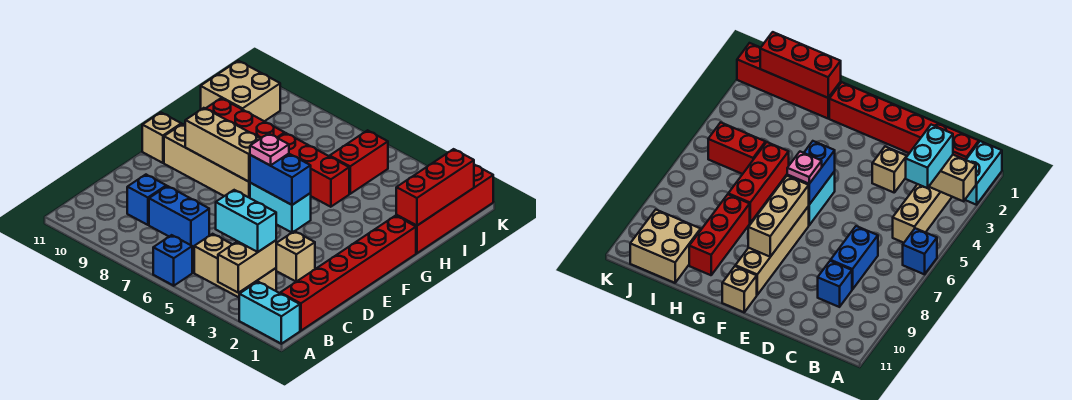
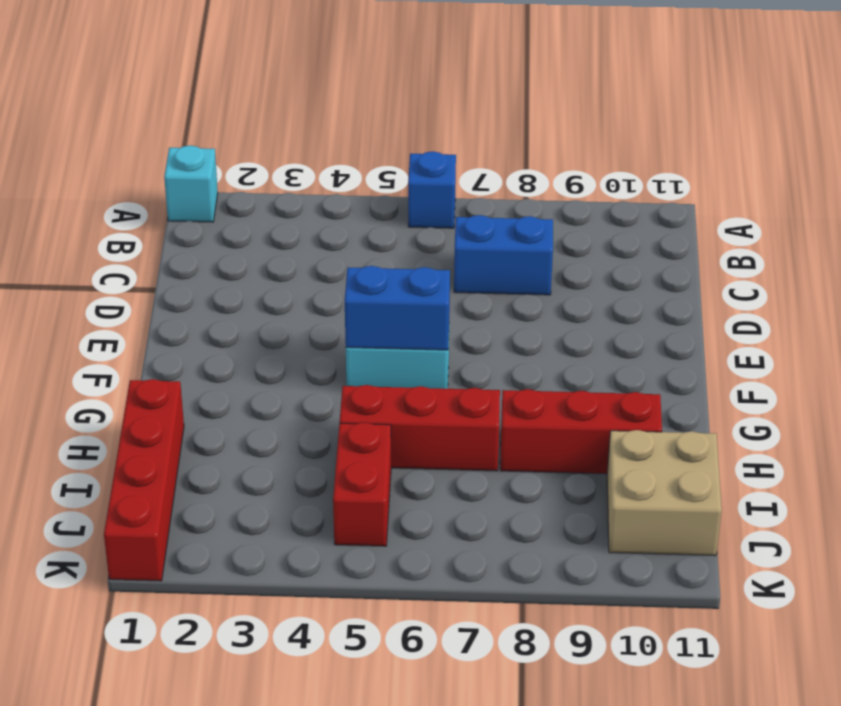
cyan 1x1 brick [164,145,218,222] -> cyan 1x2 brick [239,282,300,344]
none -> red 1x6 brick [280,216,416,331]
none -> tan 1x3 brick [194,234,276,297]
none -> blue 1x1 brick [127,175,166,225]

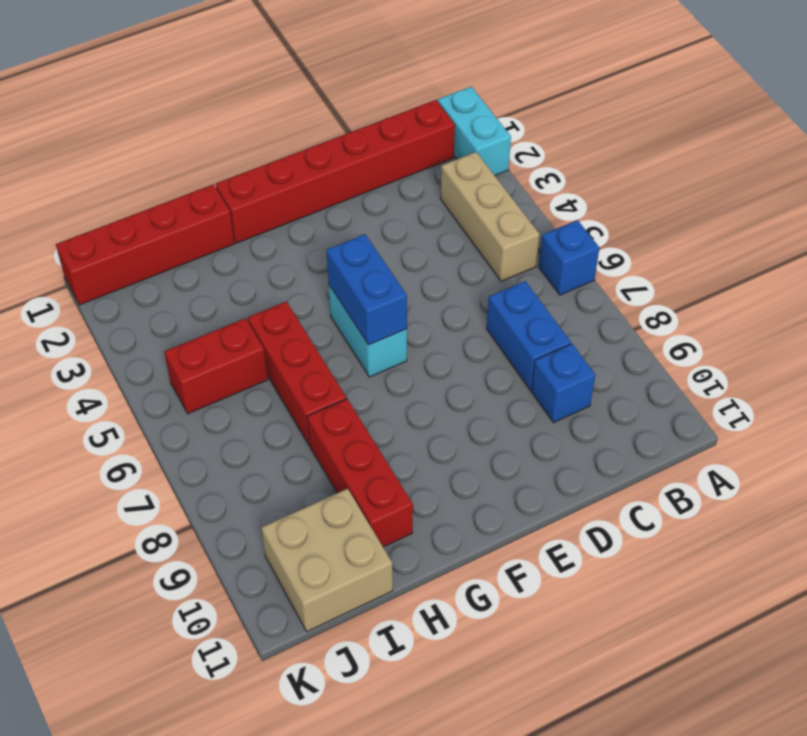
none -> tan 1x1 brick [276,231,315,282]
none -> tan 1x4 brick [164,124,250,198]
none -> tan 1x1 brick [142,113,181,163]

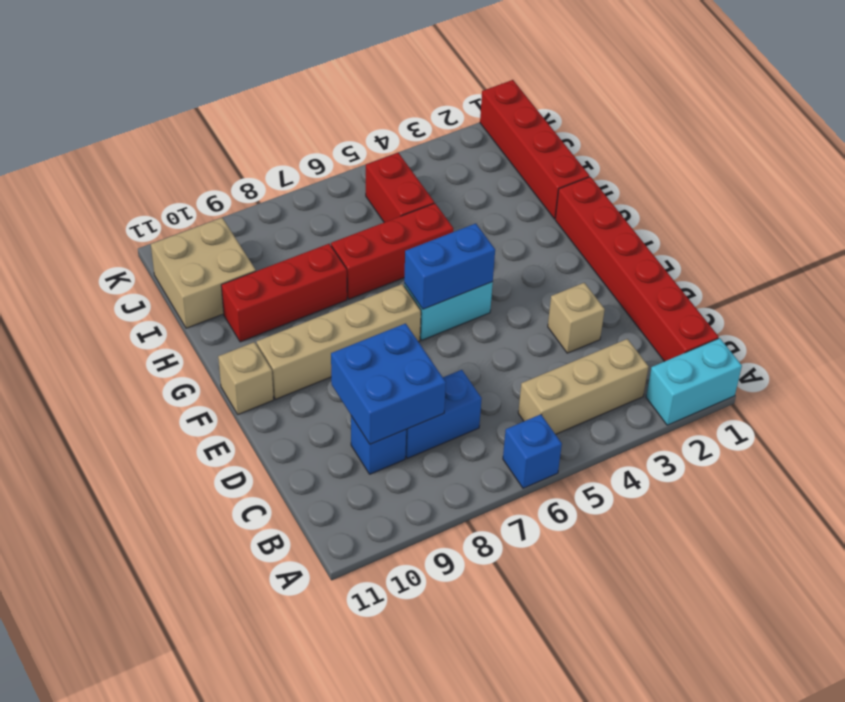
blue 2x2 brick [331,323,446,444] -> none
none -> tan 1x2 brick [218,240,276,293]
none -> tan 1x3 brick [185,108,261,182]
none -> red 1x3 brick [396,149,474,226]

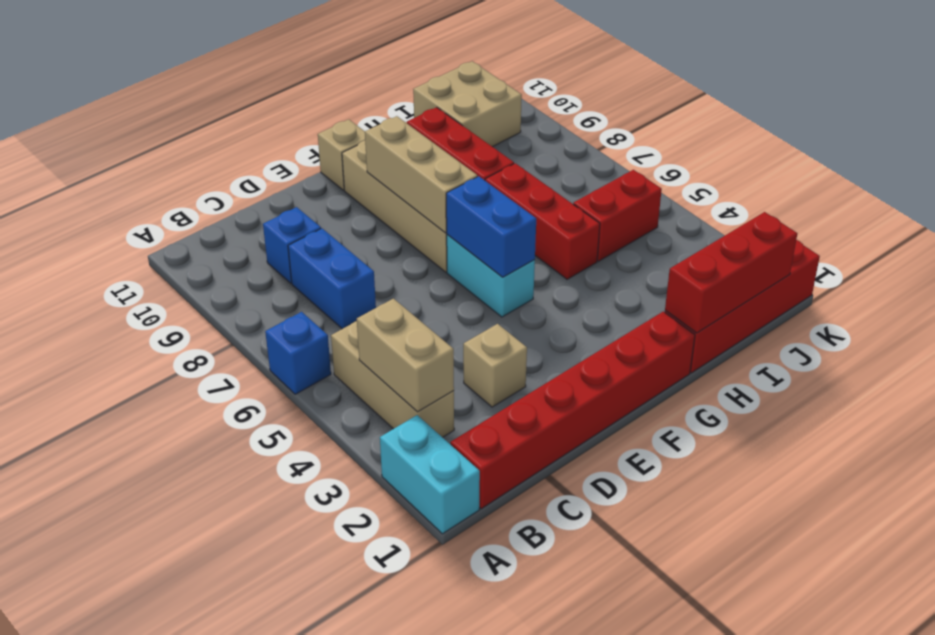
tan 1x2 brick [357,299,454,412] -> tan 1x2 brick turned to [218,240,276,293]
none -> cyan 1x2 brick [216,190,276,252]
none -> pink 1x1 plate [250,133,289,166]

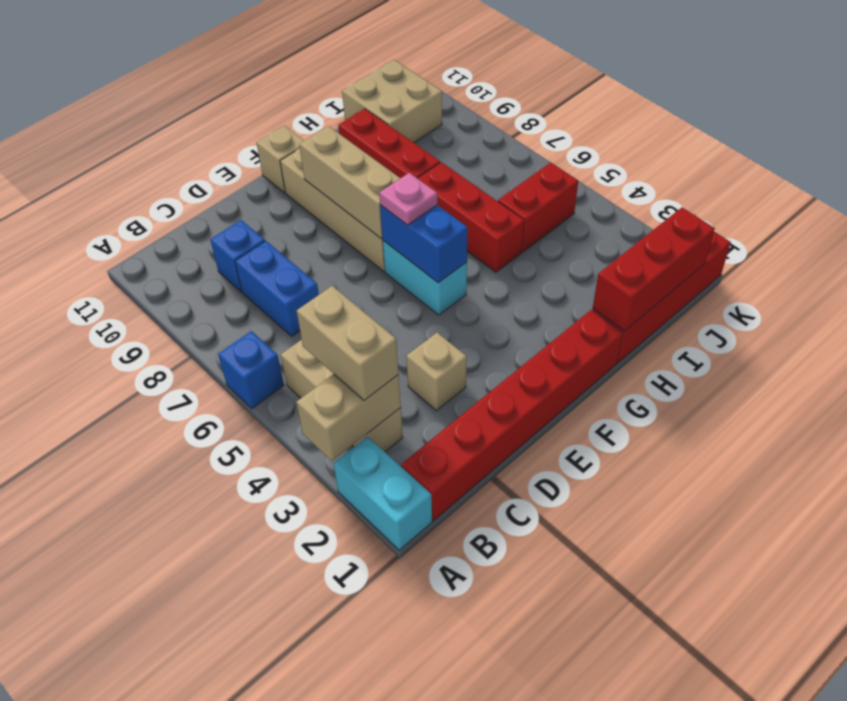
tan 1x2 brick [297,286,399,400] -> cyan 1x2 brick [216,190,276,252]

